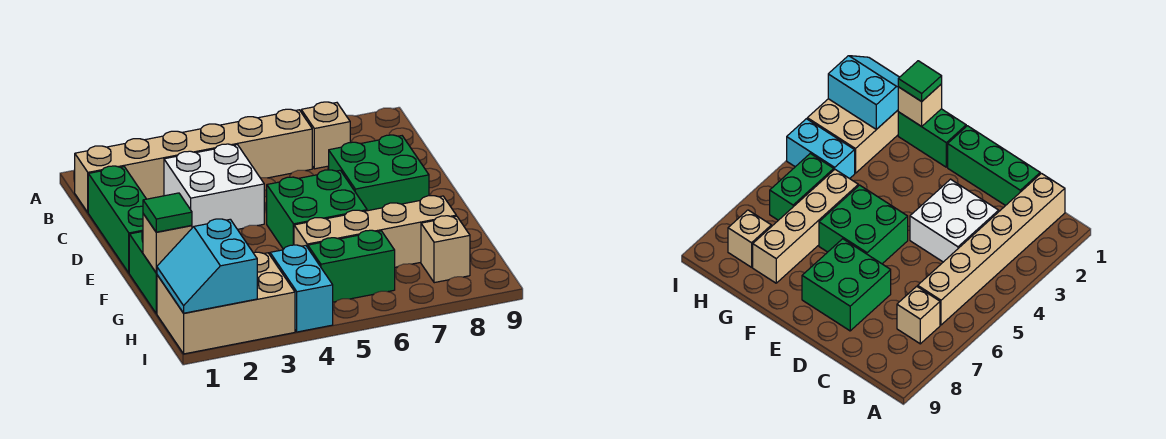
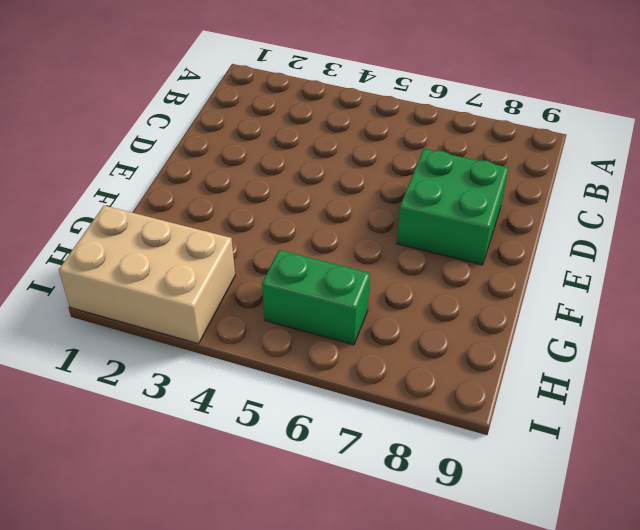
none -> tan 1x6 brick [75,109,312,212]
none -> tan 1x1 brick [301,102,350,169]
none -> green 1x3 brick [88,166,146,273]

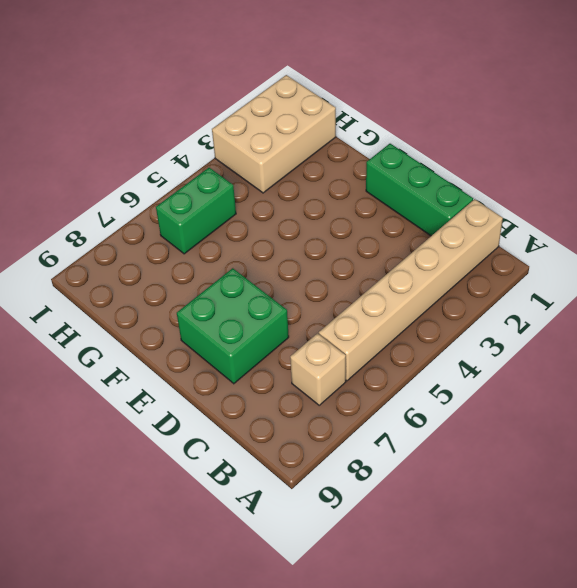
none -> white 2x2 brick [164,144,264,229]
none -> green 2x2 brick [267,170,367,249]
none -> green 1x2 brick [129,231,157,314]

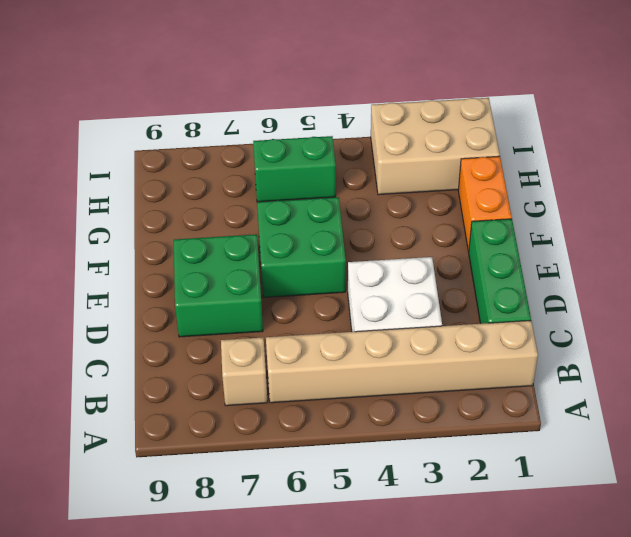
orange 1x2 brick [458,156,512,252] -> green 1x2 brick [129,231,157,314]
none -> tan 1x4 brick [294,195,456,267]
none -> cyan 1x2 brick [270,245,333,332]
none -> tan 1x1 brick [421,216,470,283]

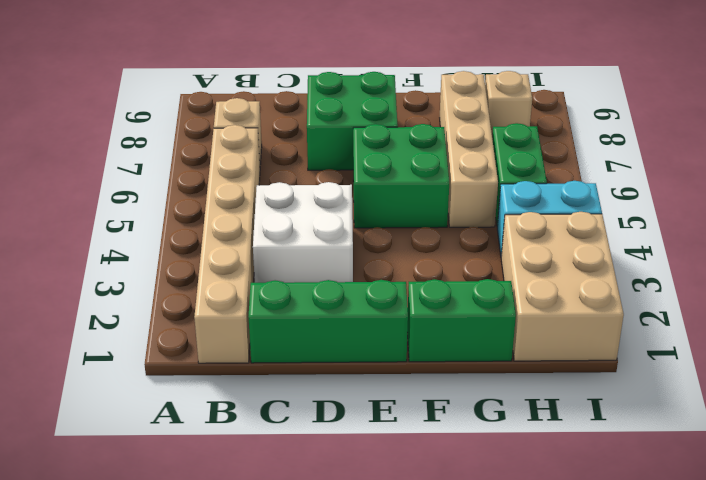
none -> tan 1x1 brick [143,214,192,273]
none -> cyan 2x2 slope [157,219,257,313]
none -> green 1x1 tile [143,193,192,232]

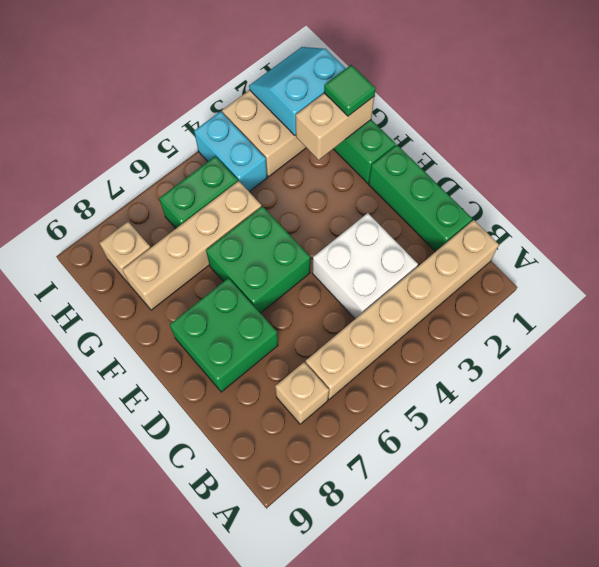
tan 1x2 brick [296,93,374,160] -> tan 1x1 brick [143,214,192,273]
cyan 2x2 slope [249,47,346,135] -> cyan 2x2 slope turned to [157,219,257,313]

